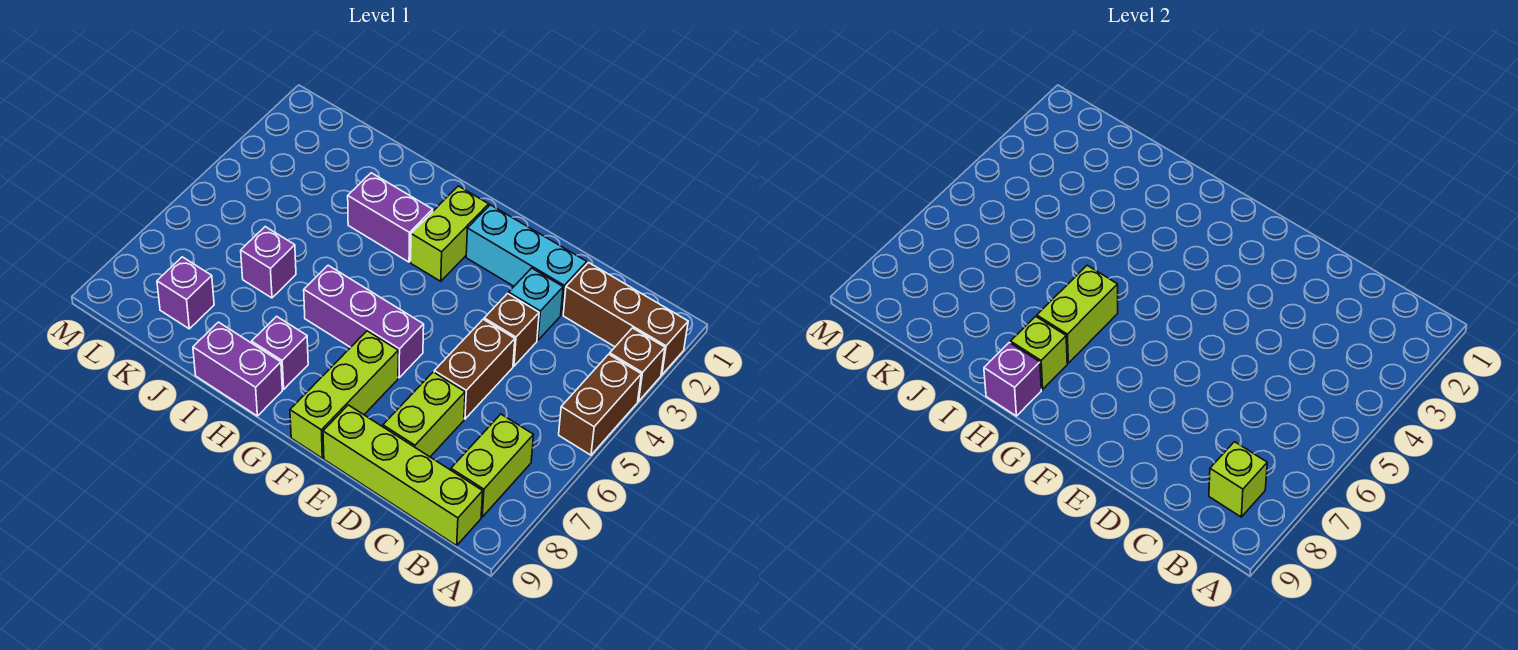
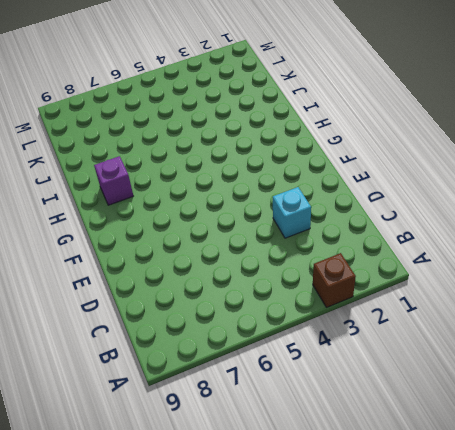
none -> brown 1x3 brick [563,263,688,375]
none -> brown 1x2 brick [559,354,641,455]
none -> lime 1x2 brick [451,414,533,517]

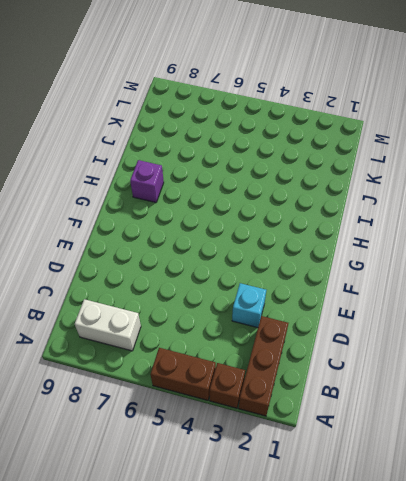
white 1x2 brick [75,299,141,351] -> lime 1x2 brick [451,414,533,517]
none -> lime 1x4 brick [323,405,483,545]
none -> cyan 1x3 brick [466,205,587,315]
none -> brown 1x1 brick [484,294,539,366]

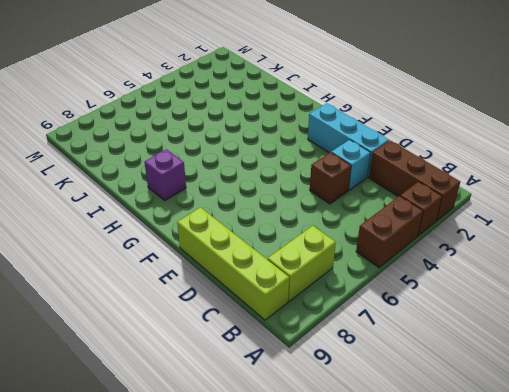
none -> brown 1x2 brick [434,319,515,419]
none -> lime 1x2 brick [383,372,465,457]
none -> purple 1x3 brick [304,265,424,378]

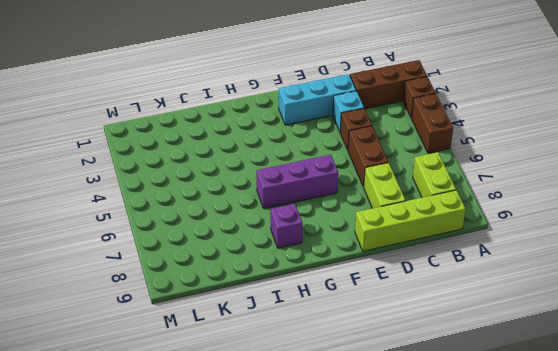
none -> lime 1x3 brick [290,331,398,458]
none -> lime 1x2 brick [411,186,489,281]
none -> purple 1x2 brick [348,173,433,262]

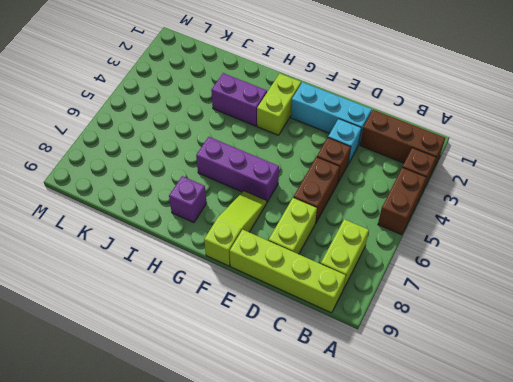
lime 1x3 slope [204,191,267,266] -> lime 1x3 brick [290,331,398,458]
none -> purple 1x2 brick [193,322,282,416]
none -> purple 1x1 brick [241,227,296,298]
none -> purple 1x1 brick [157,257,214,329]

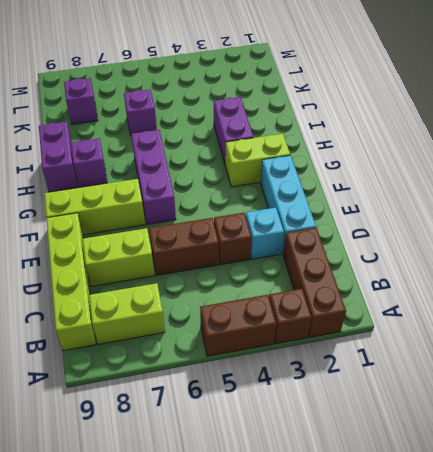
none -> lime 1x1 brick [1209,442,1267,517]
none -> lime 1x2 brick [1037,265,1118,363]
none -> lime 1x1 brick [1011,316,1067,389]

